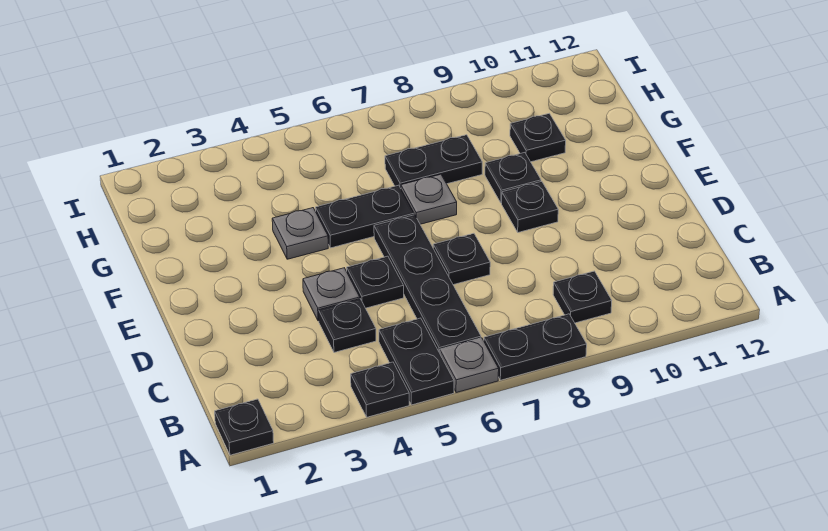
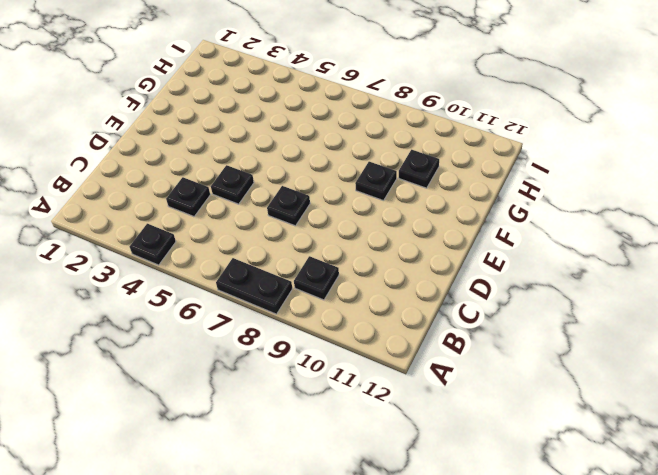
none -> black 1x1 plate [215,399,274,455]
none -> black 1x2 plate [379,318,454,405]
none -> grey 1x1 plate [440,338,499,393]

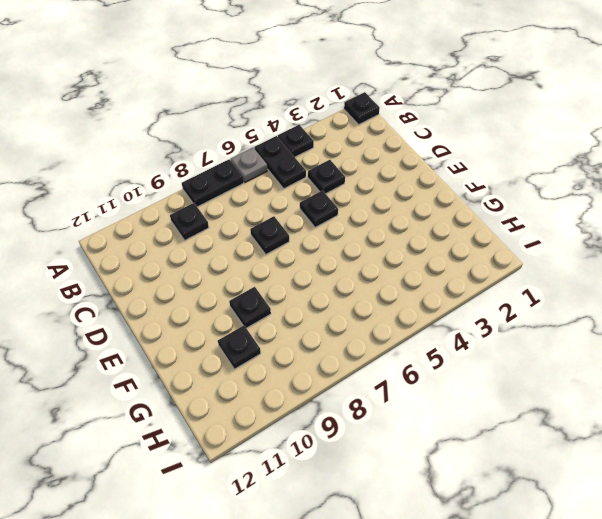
none -> black 1x4 plate [374,215,481,353]
none -> grey 1x1 plate [303,268,360,321]
none -> black 1x1 plate [502,181,558,232]

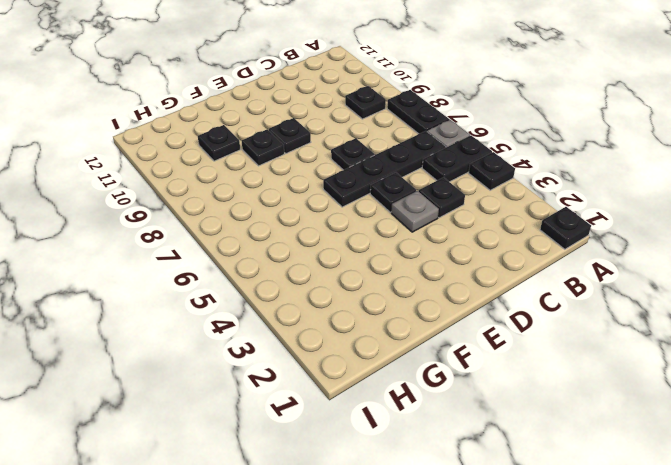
none -> grey 1x1 plate [272,208,328,259]
none -> black 1x2 plate [316,185,414,248]
none -> grey 1x1 plate [401,174,457,224]

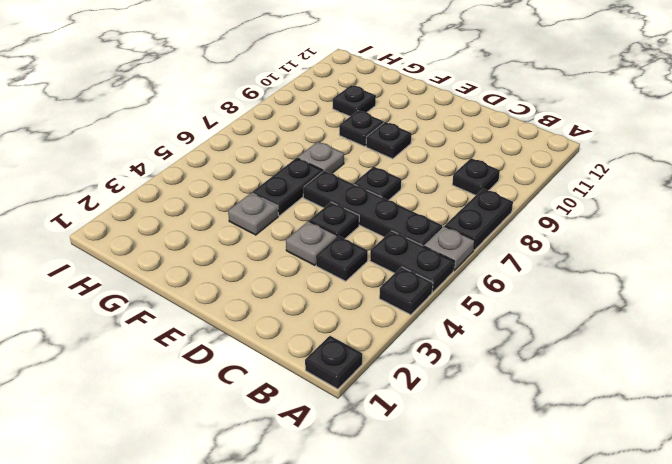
none -> black 1x2 plate [385,135,482,188]

